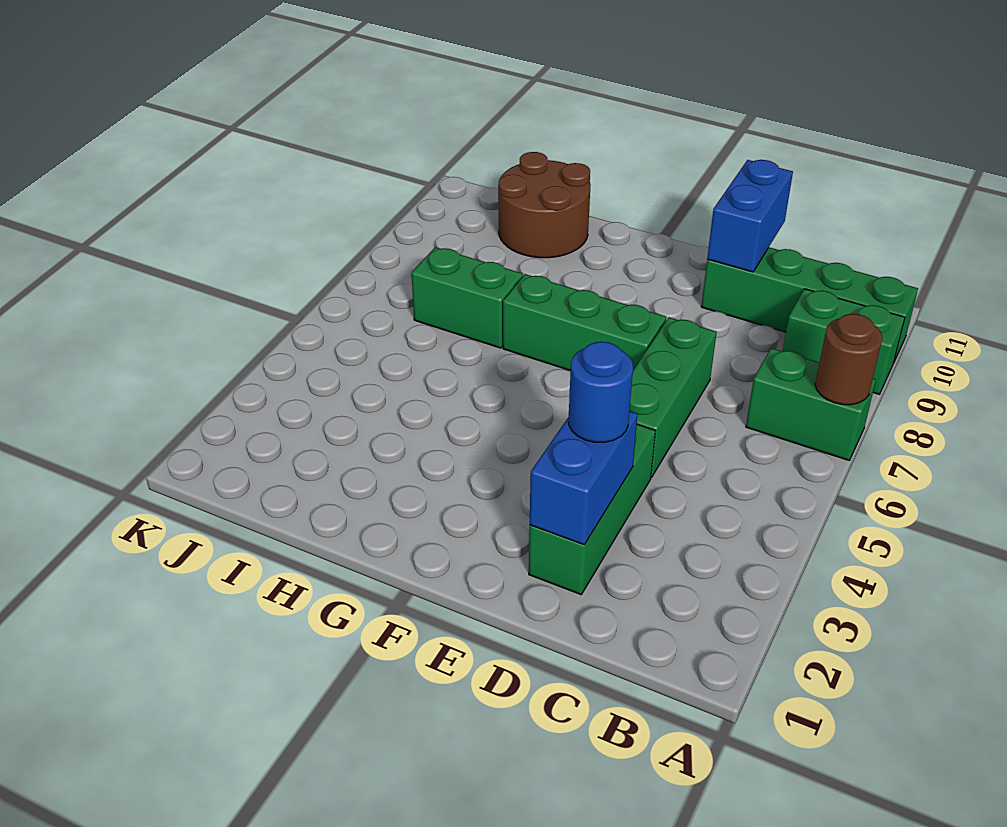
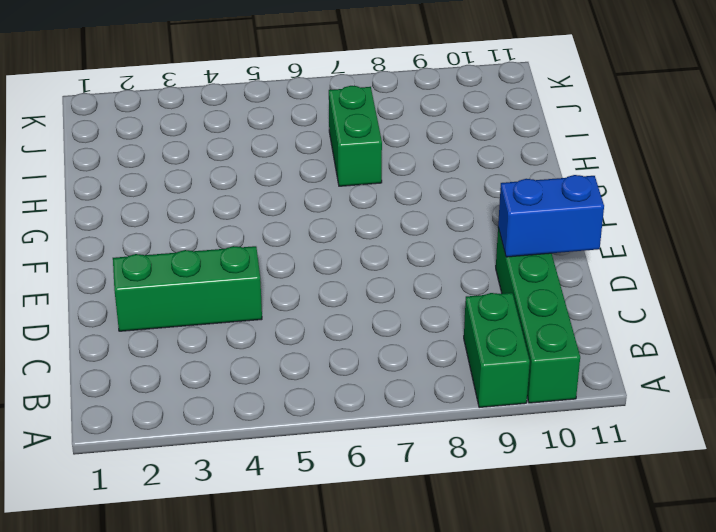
none -> green 1x2 brick [746,348,876,460]
none -> green 1x3 brick [630,317,717,478]
none -> green 1x3 brick [503,274,666,371]

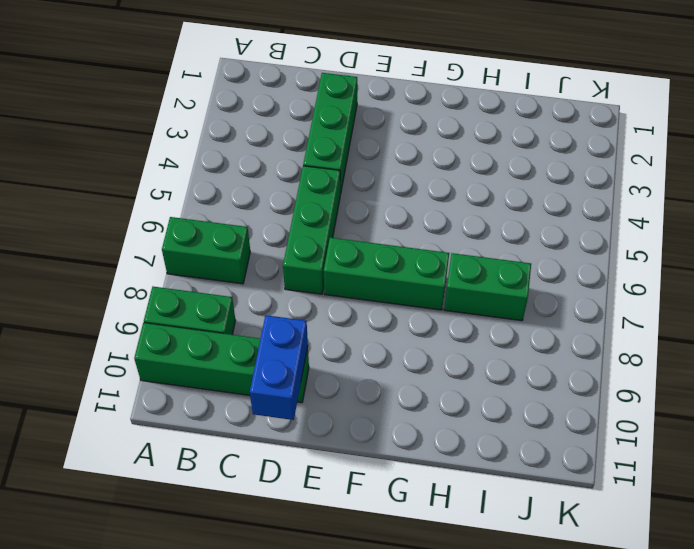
none -> brown 2x2 round brick [498,152,591,258]
none -> brown 1x1 round brick [815,314,882,405]
none -> blue 1x2 brick [530,411,638,545]

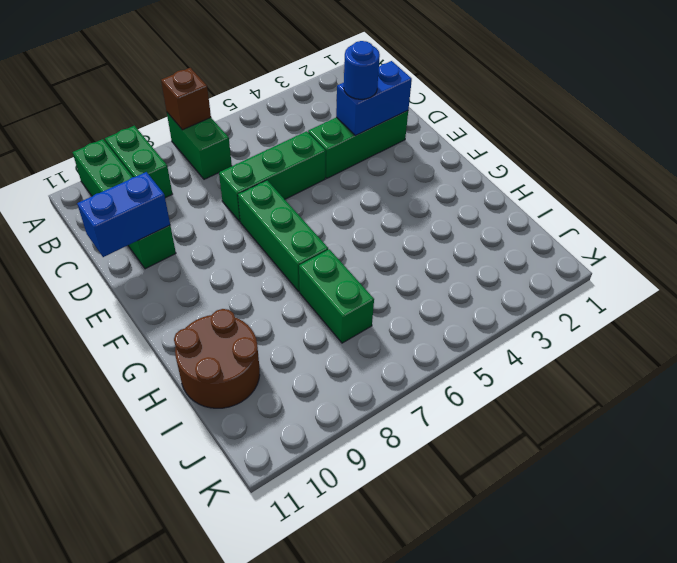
brown 1x1 brick [161,68,211,130] -> brown 1x1 round brick [815,314,882,405]

